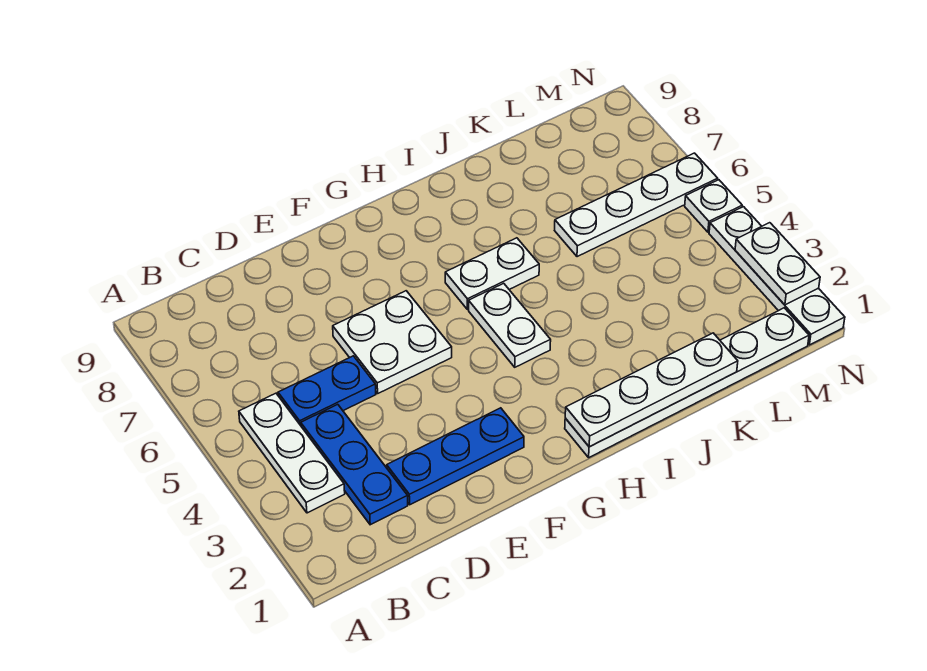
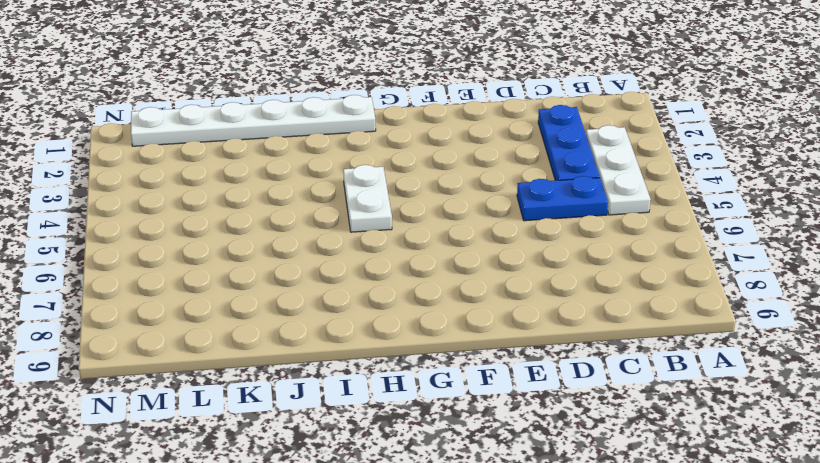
none -> blue 1x3 plate [387,408,524,505]
none -> white 2x2 plate [333,291,452,393]
none -> white 1x2 plate [445,238,539,310]

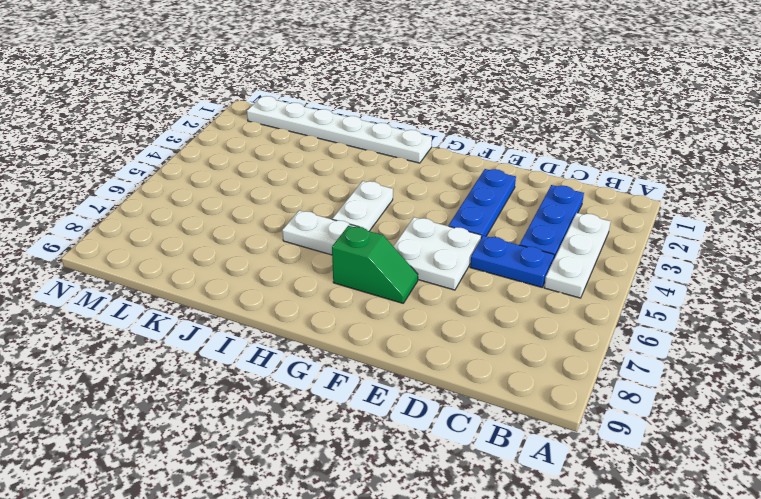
blue 1x3 plate [449,169,516,238] -> blue 1x3 plate turned to [387,408,524,505]
green 1x2 slope [332,226,418,303] -> none
none -> white 1x4 plate [555,153,718,257]
none -> white 1x4 plate [709,207,845,345]
none -> white 1x1 plate [685,180,742,232]

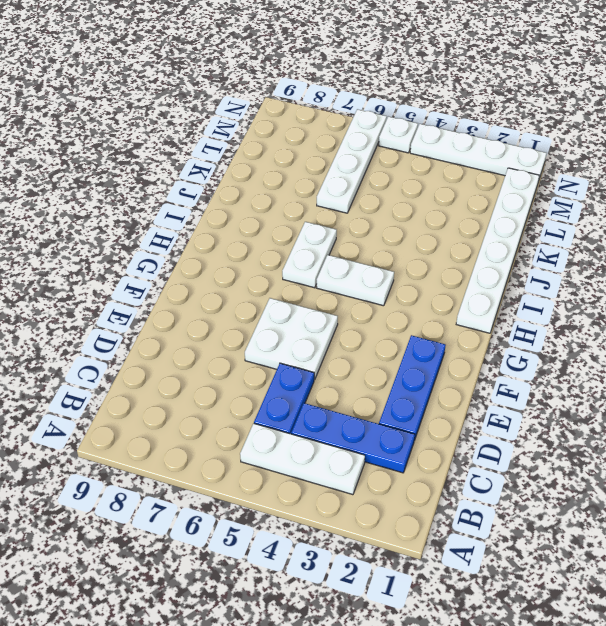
none -> white 1x4 plate [565,333,738,447]
none -> white 1x2 plate [735,223,820,305]

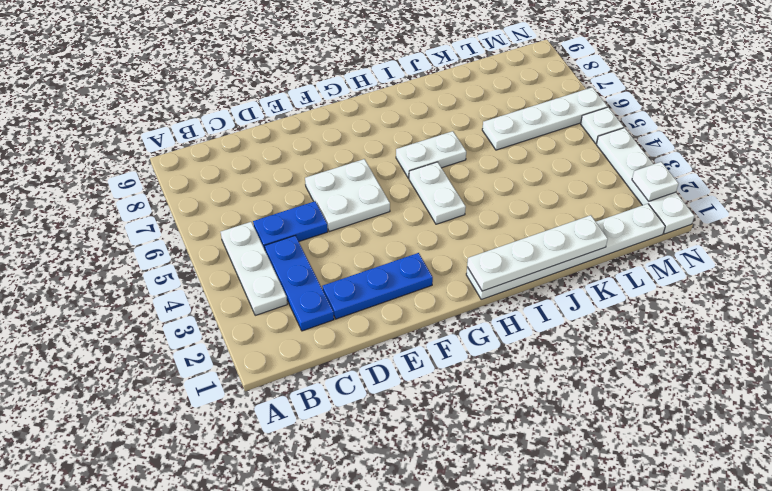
white 1x1 plate [632,162,679,201] -> white 1x2 plate [735,223,820,305]

